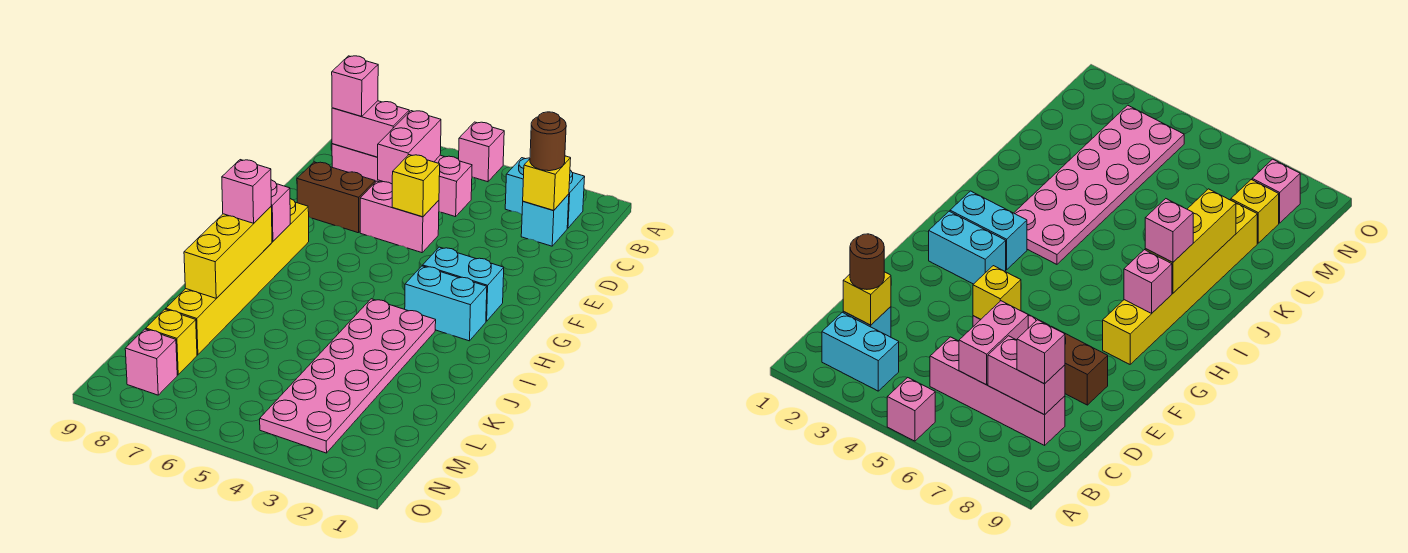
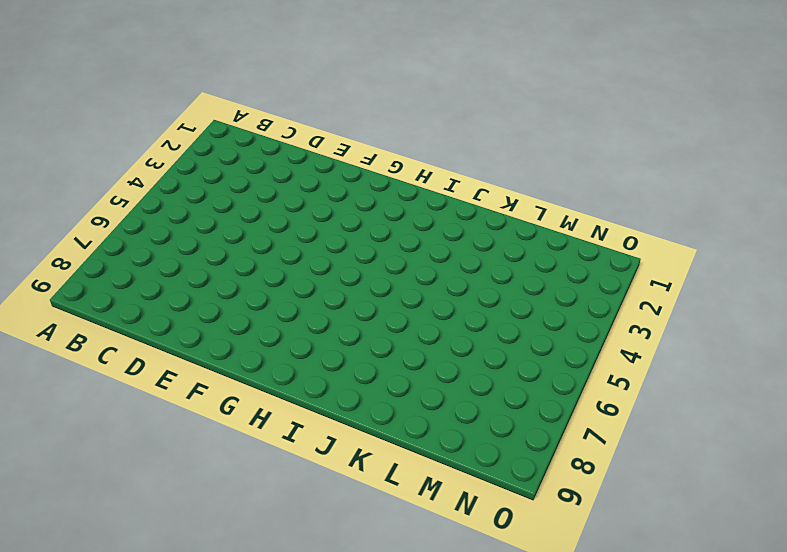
none -> pink 1x1 brick [459,122,504,182]
none -> cyan 1x2 brick [505,158,585,228]
none -> cyan 1x1 brick [521,194,569,246]

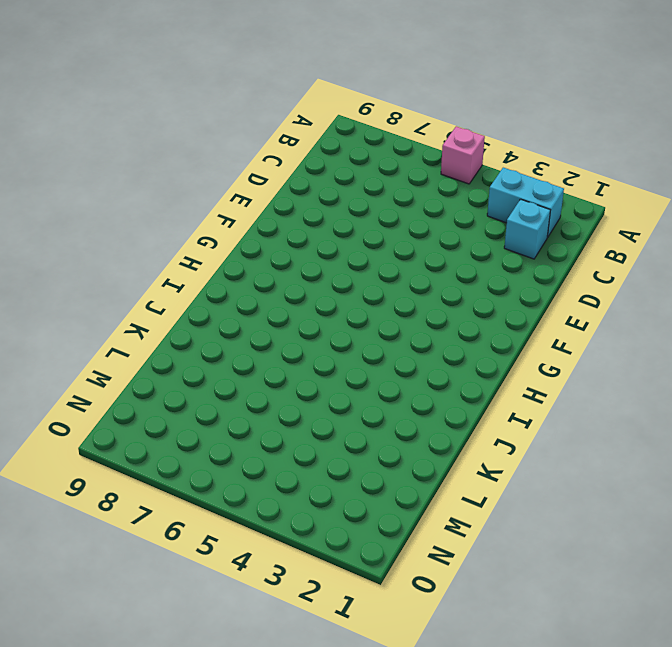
none -> pink 1x4 brick [332,144,472,217]
none -> pink 1x2 brick [360,181,439,253]
none -> brown 1x2 brick [297,162,375,233]

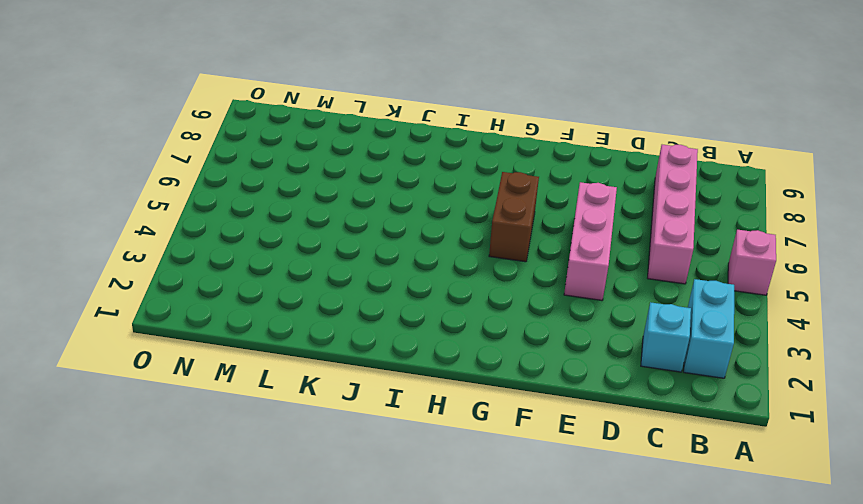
pink 1x3 brick [564,182,617,300] -> pink 1x2 brick [360,181,439,253]
brown 1x2 brick [489,172,539,262] -> brown 1x2 brick moved to [297,162,375,233]
none -> cyan 1x2 brick [423,247,504,321]
none -> yellow 1x6 brick [166,199,309,355]
none -> cyan 1x2 brick [405,266,487,341]

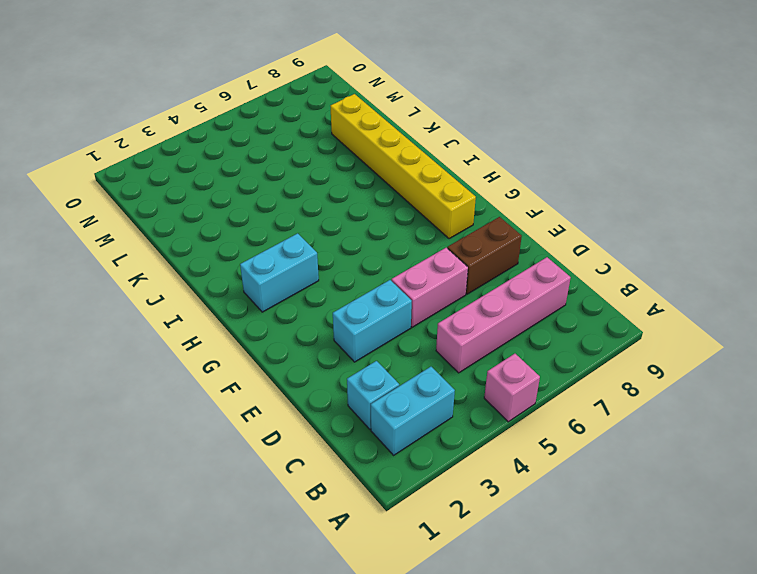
cyan 1x2 brick [333,280,412,362] -> cyan 1x2 brick moved to [423,247,504,321]
none -> pink 2x6 plate [260,299,436,453]
none -> yellow 1x1 brick [146,309,197,375]
none -> pink 1x1 brick [125,329,177,395]

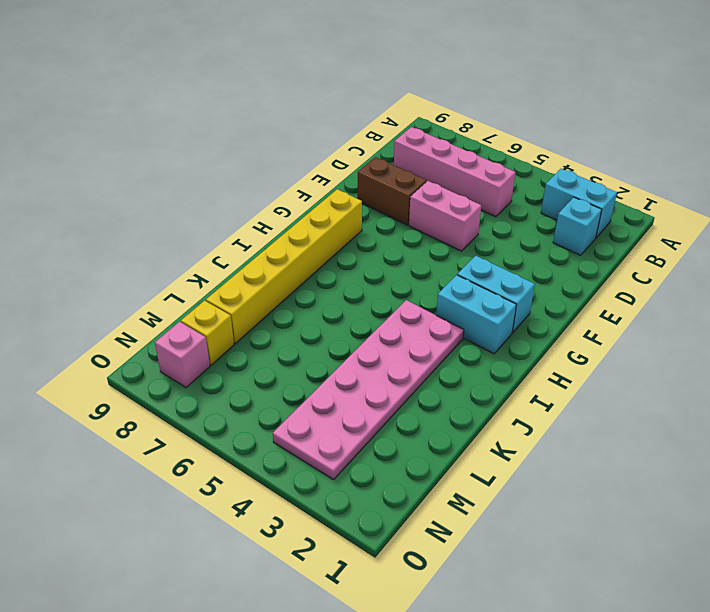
none -> pink 1x1 brick [459,122,504,182]
none -> yellow 1x1 brick [523,156,571,210]
none -> pink 1x2 brick [378,111,441,184]

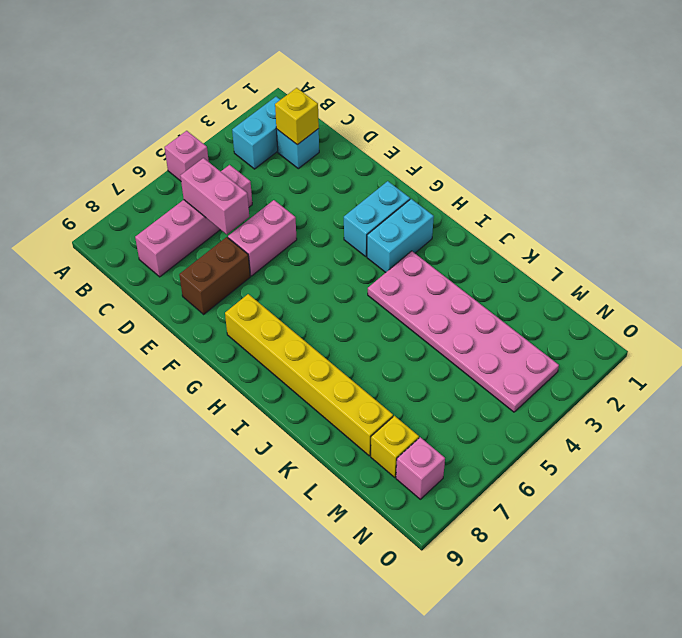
none -> pink 1x2 brick [332,101,409,157]
none -> yellow 1x1 brick [392,155,440,217]
none -> pink 1x1 brick [271,180,290,241]

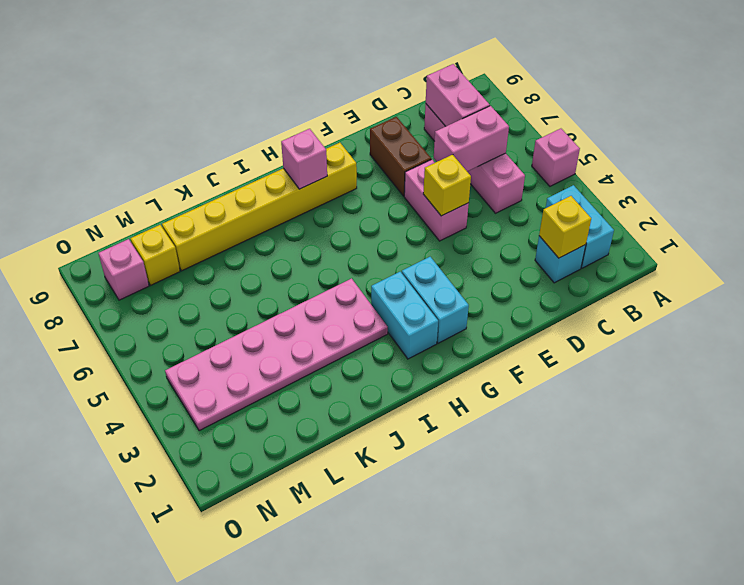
none -> yellow 1x3 brick [184,207,272,298]
none -> brown 1x1 round brick [530,112,566,171]
none -> pink 1x1 brick [332,56,378,116]

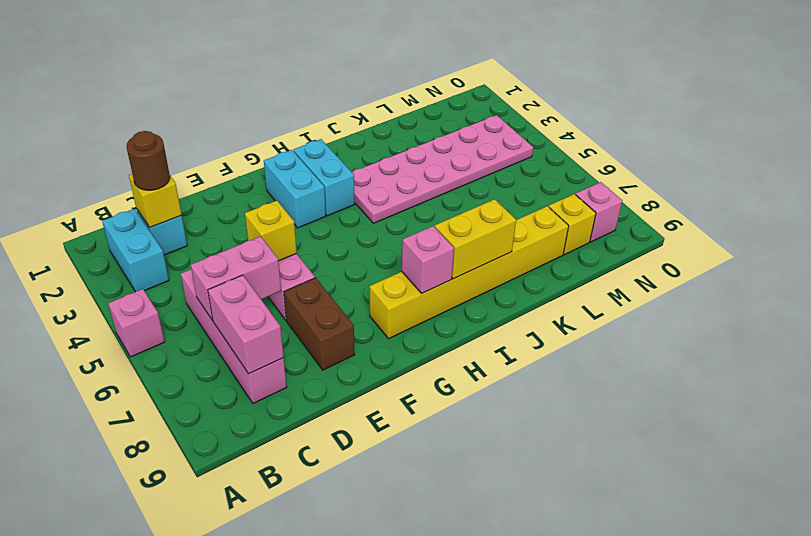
yellow 1x2 brick [435,199,516,279] -> yellow 1x3 brick [184,207,272,298]
none -> pink 1x1 brick [332,56,378,116]
none -> pink 1x1 brick [222,160,271,223]

